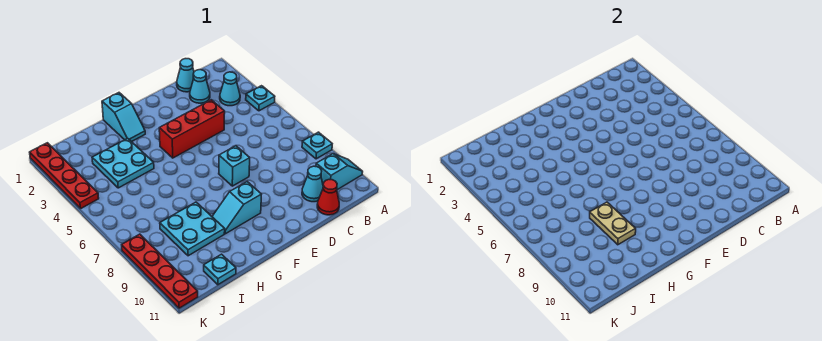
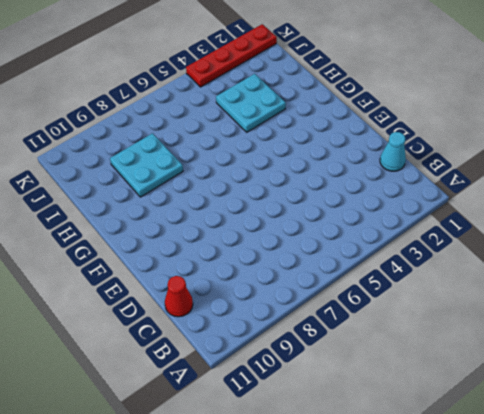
none -> cyan 1x1 plate [246,86,275,111]
none -> cyan 1x1 plate [302,132,332,159]
none -> cyan 1x2 slope [316,153,363,190]

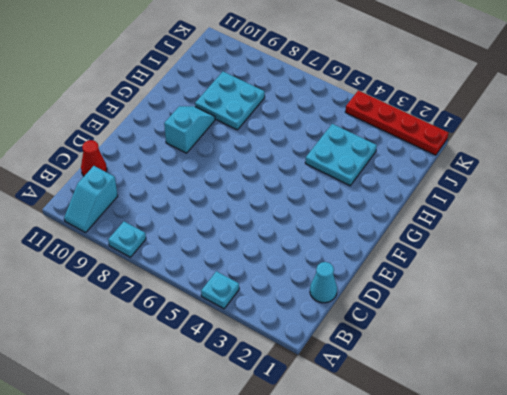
none -> cyan 1x1 cone [220,72,240,106]
none -> cyan 1x1 cone [190,70,210,103]
none -> cyan 1x1 cone [302,166,323,202]

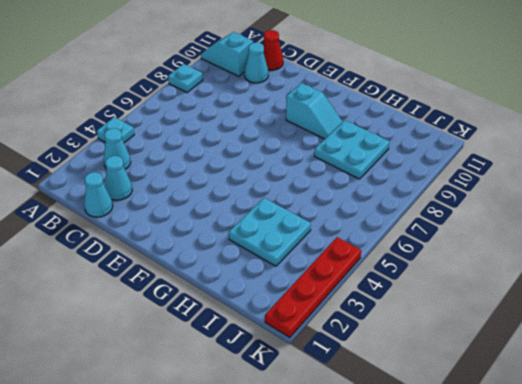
none -> red 1x3 brick [159,100,225,158]
none -> cyan 1x1 brick [219,146,250,186]
none -> cyan 1x2 slope [102,93,145,142]

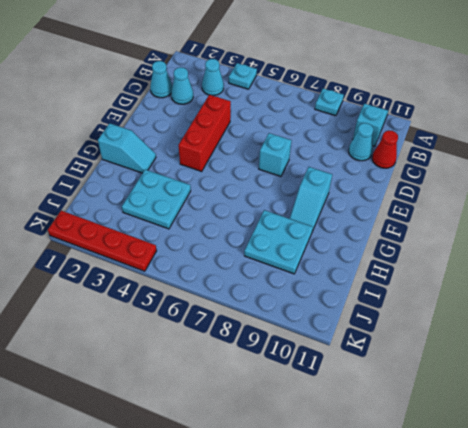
none -> cyan 1x1 plate [204,254,236,285]
none -> red 1x4 plate [122,234,198,308]
none -> tan 1x2 plate [590,202,636,245]

